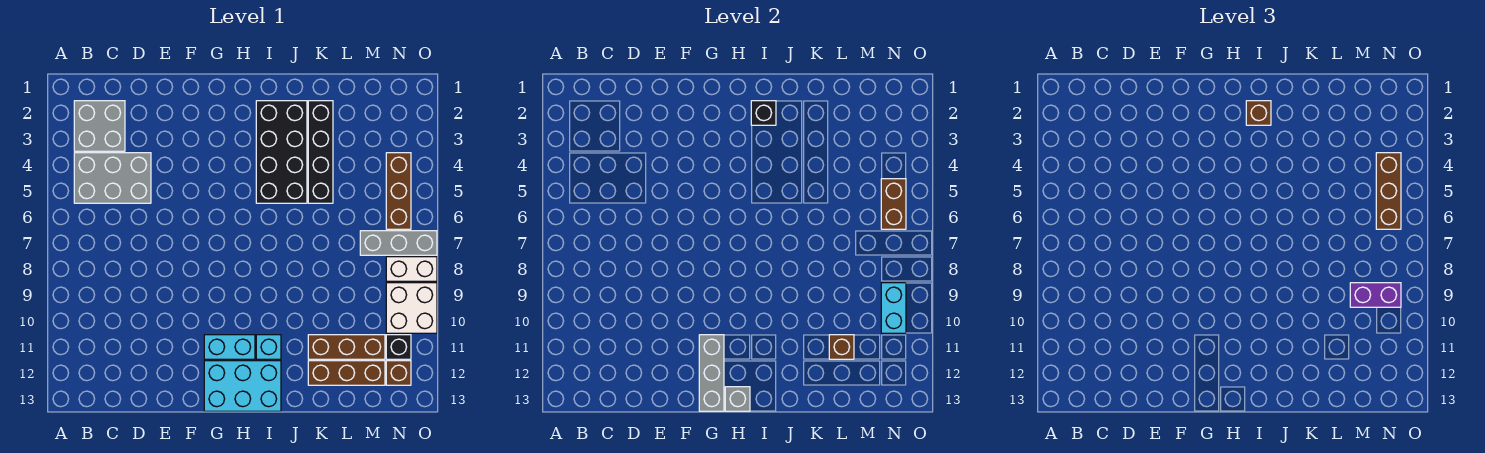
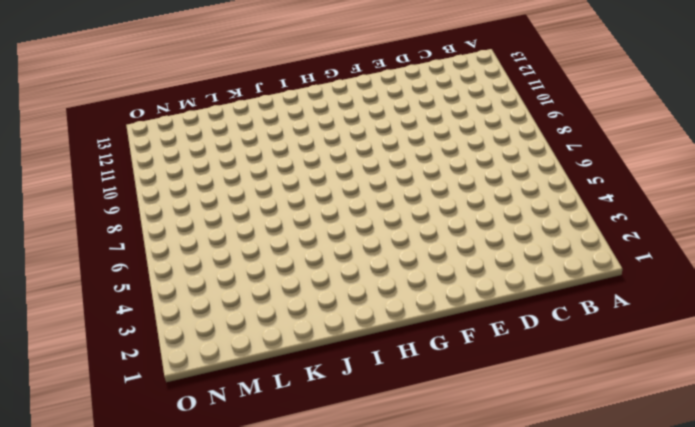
none -> grey 2x2 brick [74,101,125,151]
none -> grey 2x3 brick [74,153,151,203]
none -> cyan 1x2 brick [204,335,255,359]

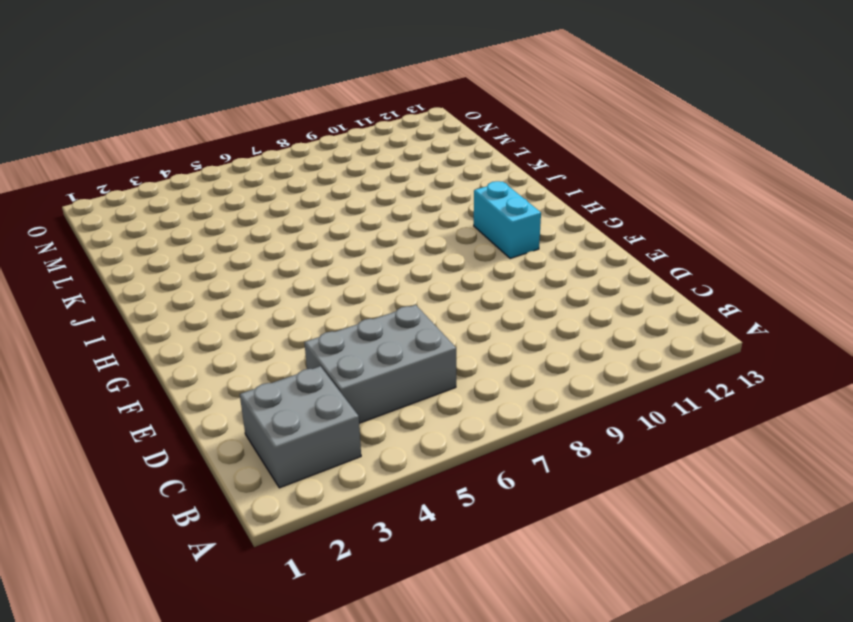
grey 2x3 brick [304,305,456,423] -> grey 2x3 brick turned to [74,153,151,203]
none -> cyan 2x3 brick [204,361,281,411]
none -> black 2x4 brick [256,101,307,203]
none -> cyan 1x1 brick [256,335,281,359]

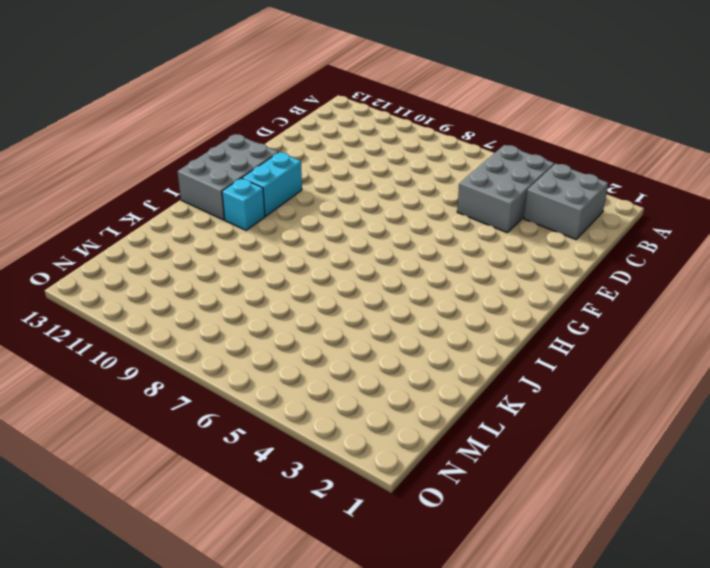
grey 2x3 brick [177,134,279,220] -> cyan 2x3 brick [204,361,281,411]
none -> black 2x4 brick [256,101,307,203]
none -> black 1x4 brick [308,101,333,203]
none -> brown 1x3 brick [308,335,385,359]

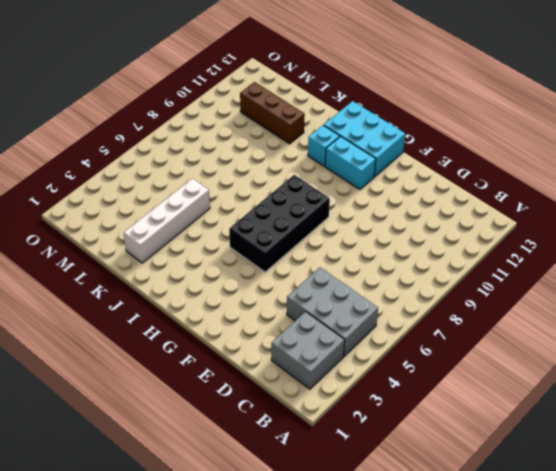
black 2x4 brick [229,175,330,272] -> black 2x4 brick moved to [256,101,307,203]
white 1x4 brick [124,179,210,263] -> black 1x4 brick [308,101,333,203]
none -> brown 1x3 brick [308,361,385,385]
none -> grey 1x3 brick [360,231,437,255]
none -> brown 1x3 brick [386,153,411,229]

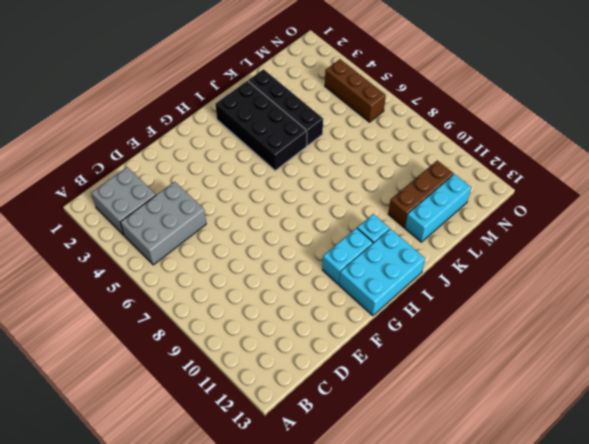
cyan 1x3 brick [405,174,471,242] -> brown 1x3 brick [308,361,385,385]
none -> grey 1x3 brick [360,231,437,255]
none -> white 1x2 brick [386,257,437,281]
none -> white 2x2 brick [386,283,437,333]

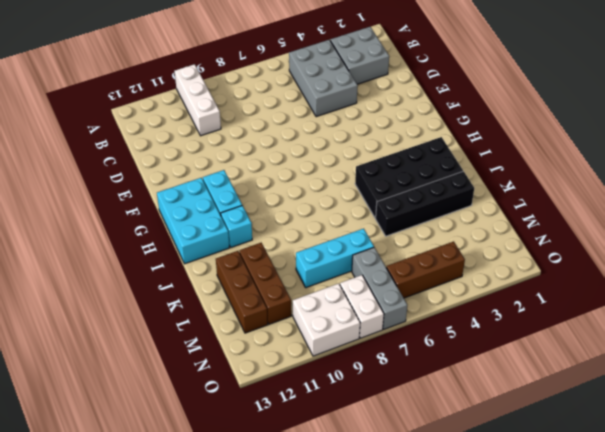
white 1x3 brick [175,64,221,136] -> none
cyan 1x3 brick [296,229,374,288] -> none
none -> black 1x1 brick [386,335,411,359]
none -> brown 1x1 brick [386,361,411,385]
none -> grey 1x3 brick [699,335,724,411]

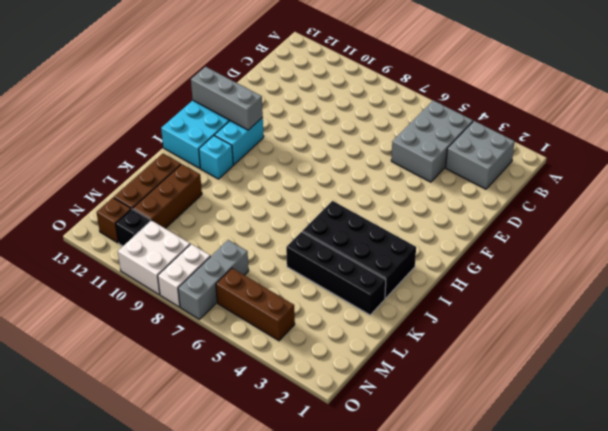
none -> grey 1x1 brick [725,387,750,411]
none -> black 1x1 brick [751,101,776,125]
none -> brown 1x1 brick [829,335,854,359]

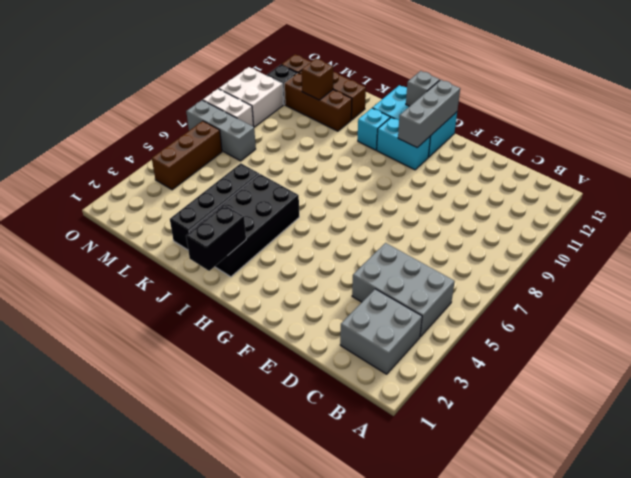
black 1x2 brick [186,205,246,271] -> black 1x1 brick [751,101,776,125]
none -> brown 1x2 brick [881,179,906,229]
none -> cyan 1x2 brick [881,283,906,333]
none -> brown 1x1 brick [1246,101,1271,125]

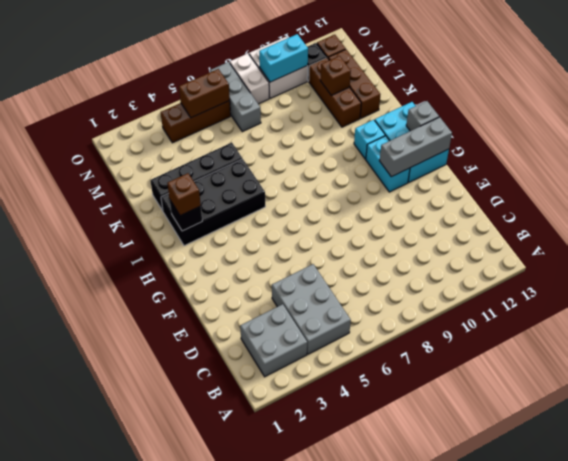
none -> purple 1x2 brick [1350,283,1401,307]
none -> brown 1x3 brick [1376,153,1401,229]

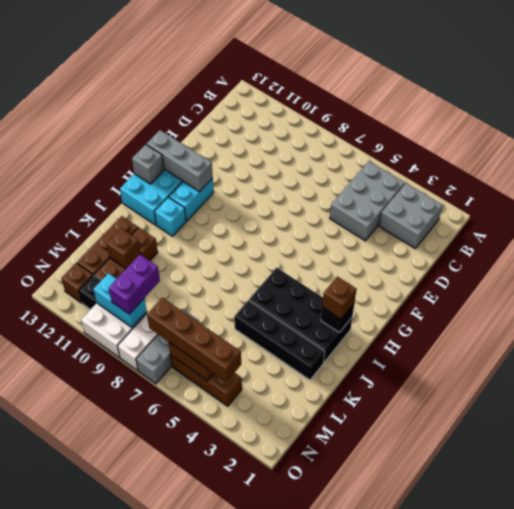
brown 1x4 brick [147,298,241,382] -> brown 1x3 brick [1376,153,1401,229]

